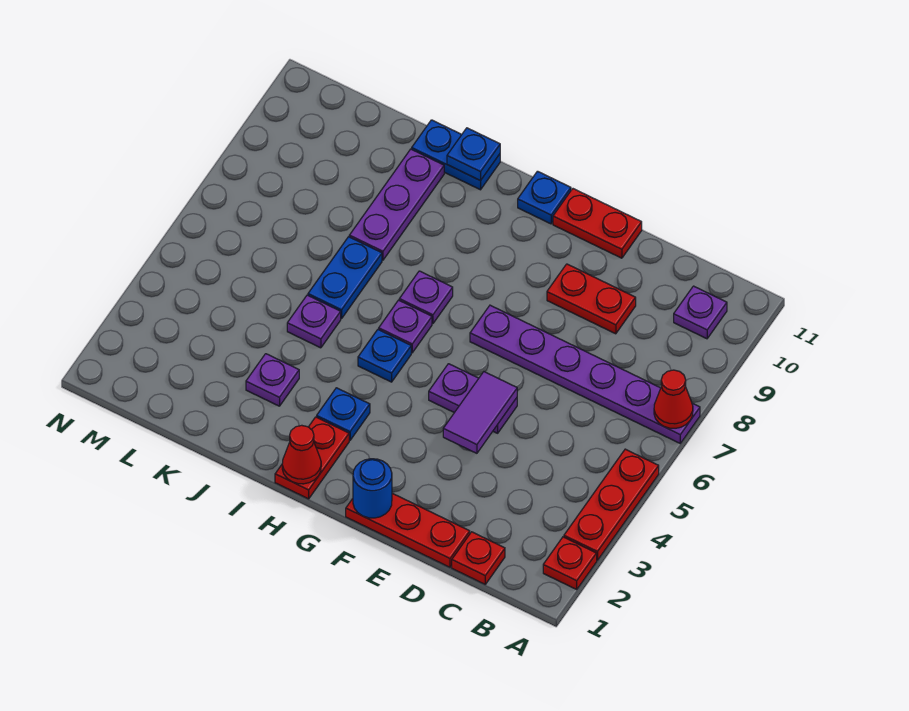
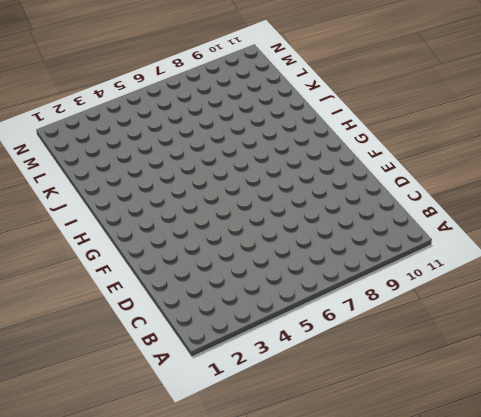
none -> red 1x1 plate [543,537,597,589]
none -> red 1x3 plate [564,449,659,560]
none -> purple 1x6 plate [470,305,700,443]

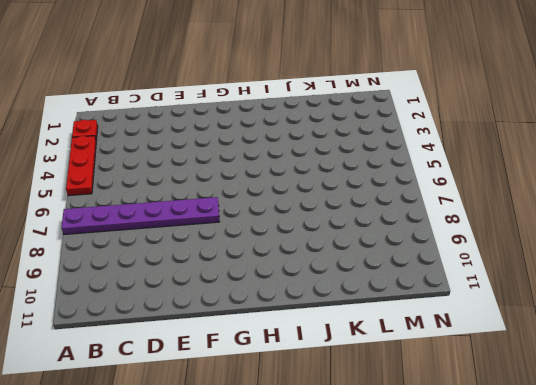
none -> purple 1x1 plate [674,286,727,339]
none -> red 1x1 plate [452,532,505,584]
none -> red 1x3 plate [346,493,470,567]

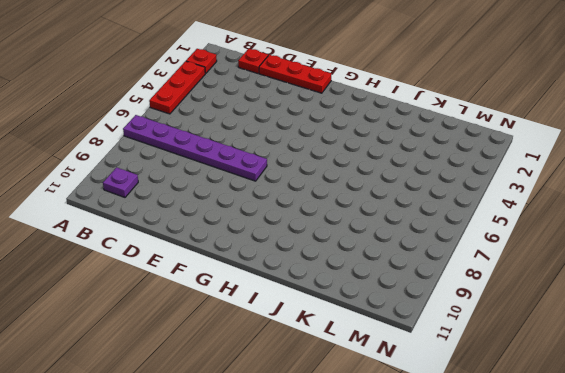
none -> red 1x2 plate [547,264,636,334]
none -> purple 1x2 plate [429,364,517,433]
none -> red 1x2 plate [553,189,642,258]

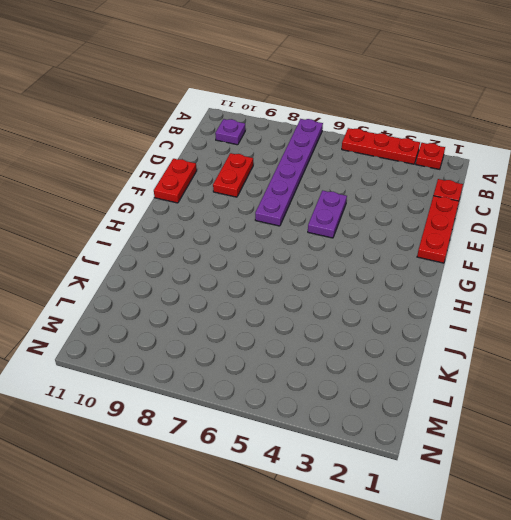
none -> blue 1x1 plate [518,171,571,224]
none -> red 1x2 plate [275,417,349,499]
none -> blue 1x1 plate [317,388,370,440]

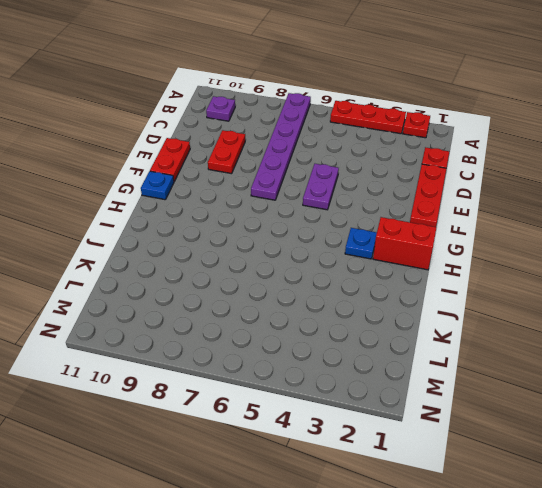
red 1x2 brick [373,217,437,270] -> red 1x2 plate [275,417,349,499]
none -> blue 1x1 plate [358,329,411,382]
none -> purple 1x1 plate [379,300,432,353]
none -> purple 1x1 plate [399,271,453,324]

